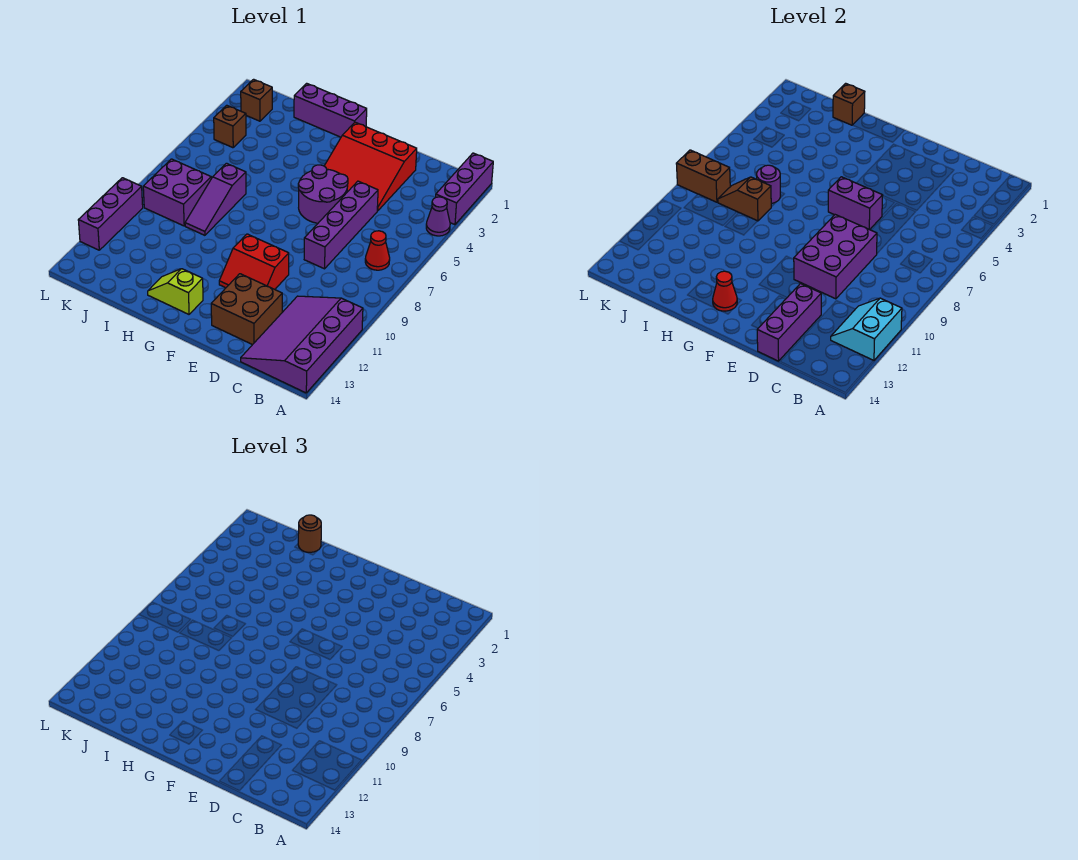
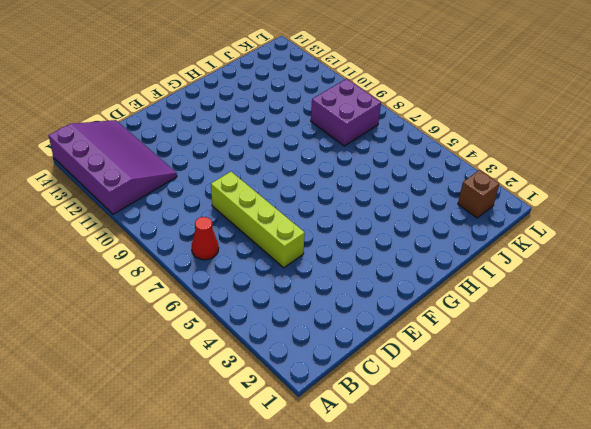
lime 1x4 brick [211,172,305,268] -> purple 1x4 brick [304,181,378,269]
none -> purple 1x3 brick [436,153,493,225]
none -> purple 1x1 cone [426,197,450,236]
none -> red 3x3 slope [325,122,417,211]

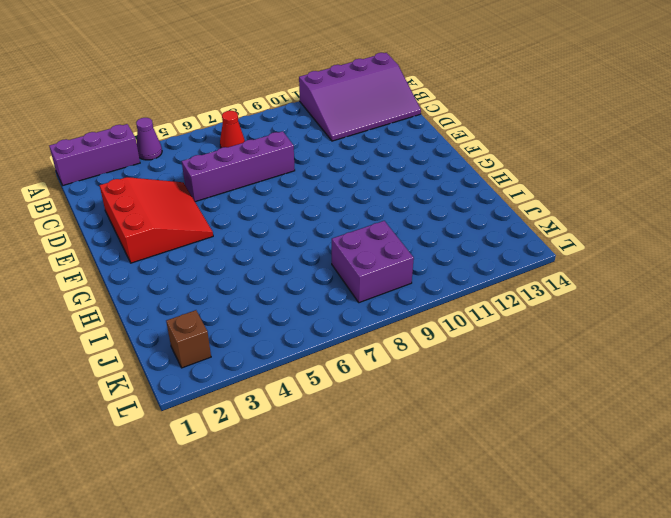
none -> brown 2x2 brick [211,274,282,345]
none -> purple 2x2 round brick [298,165,348,223]
none -> red 2x2 slope [219,234,289,289]

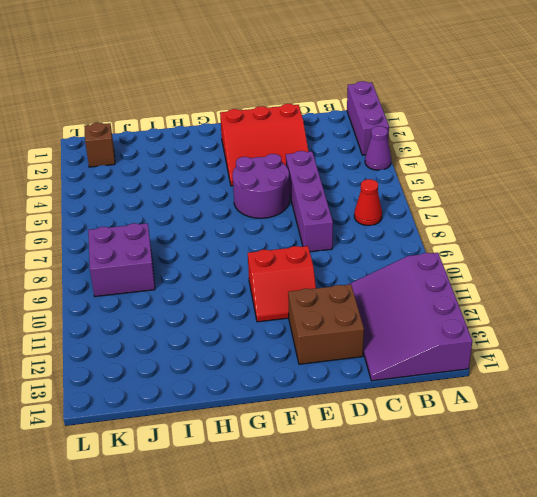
none -> purple 1x3 brick [294,83,367,137]
none -> lime 1x2 slope [148,269,203,314]
none -> purple 1x3 slope [185,163,246,235]

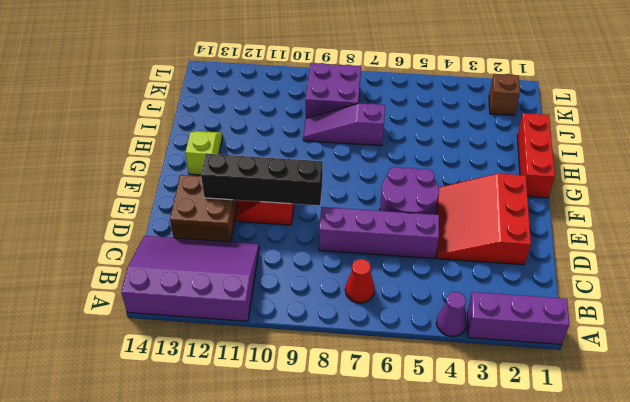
black 1x4 brick [201,154,323,206] -> purple 2x3 brick [794,215,877,299]
red 1x3 brick [517,113,555,198] -> purple 1x3 brick [294,83,367,137]
none -> brown 1x1 brick [214,105,246,148]
none -> purple 1x3 brick [78,178,143,250]
none -> cyan 2x2 slope [831,298,902,361]

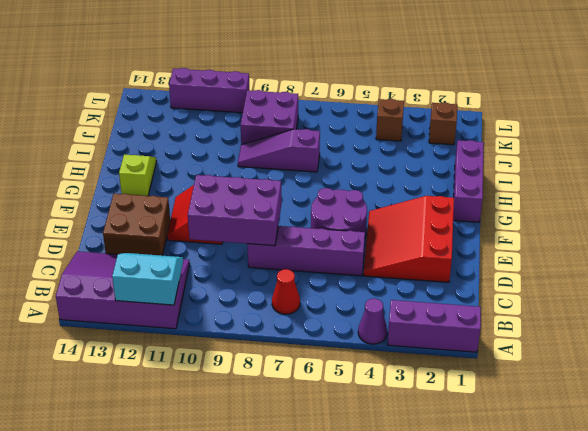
none -> purple 1x3 brick [757,284,821,361]
none -> purple 1x2 brick [828,177,883,230]
none -> red 1x1 cone [713,271,737,311]

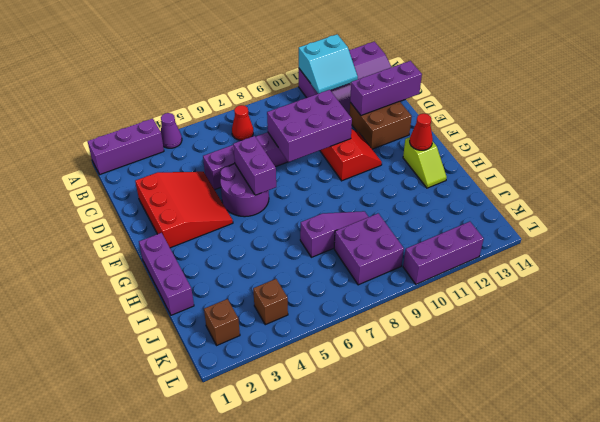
none -> brown 1x1 brick [833,83,865,125]
none -> purple 1x1 round brick [757,165,780,203]
none -> brown 1x2 slope [718,177,771,221]

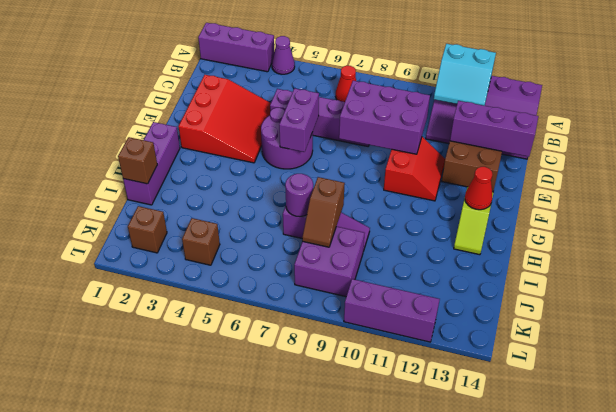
none -> brown 1x2 brick [676,150,730,202]
none -> brown 1x1 round brick [298,515,321,553]

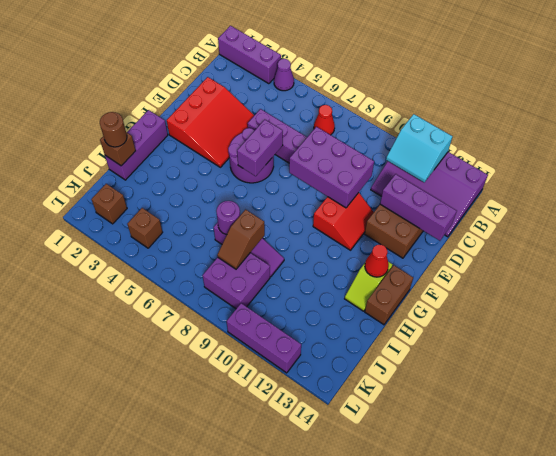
brown 1x2 brick [365,265,413,325] -> brown 1x2 brick moved to [676,150,730,202]

